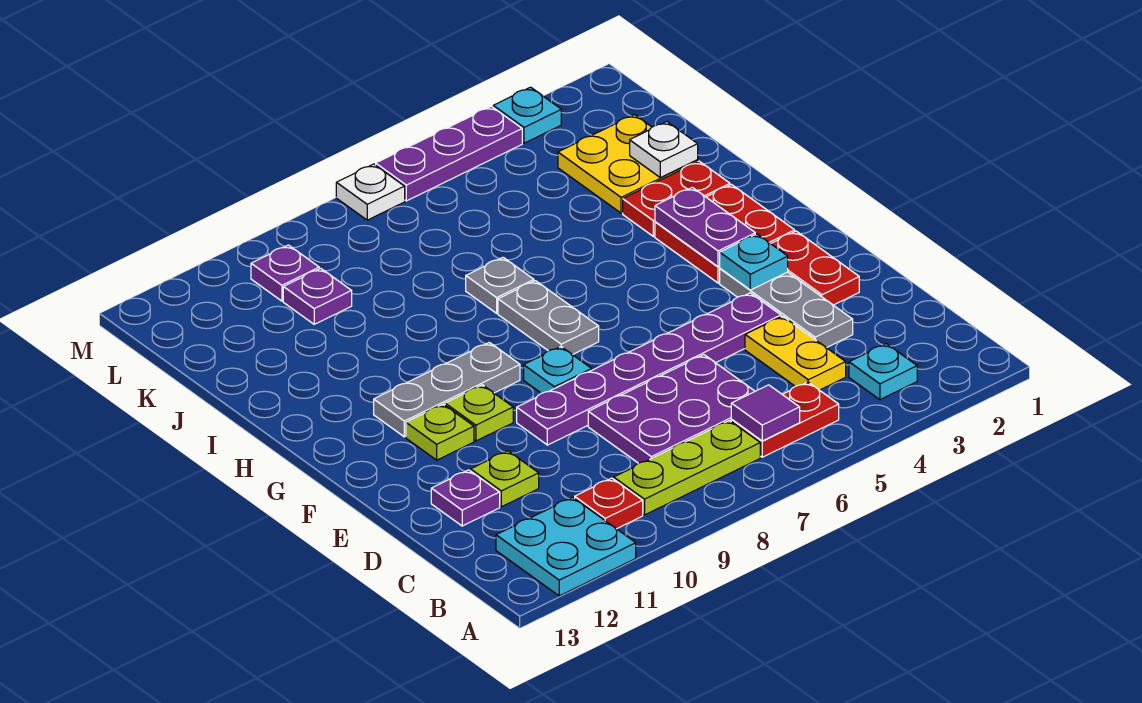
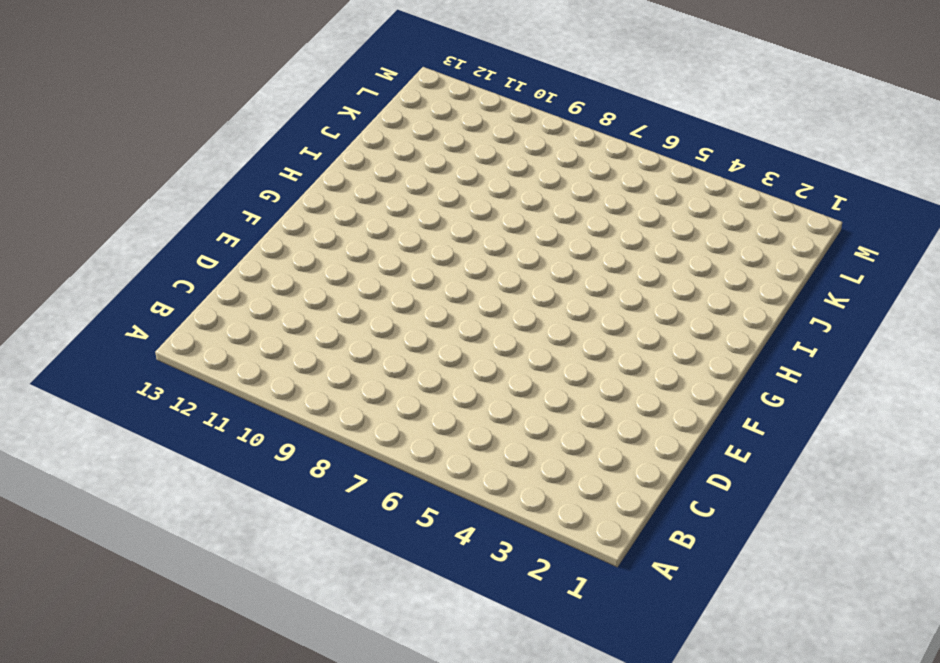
none -> cyan 2x2 plate [496,497,636,596]
none -> cyan 1x1 plate [849,344,917,400]
none -> red 1x2 plate [731,382,839,457]
none -> lime 1x3 plate [614,421,760,515]

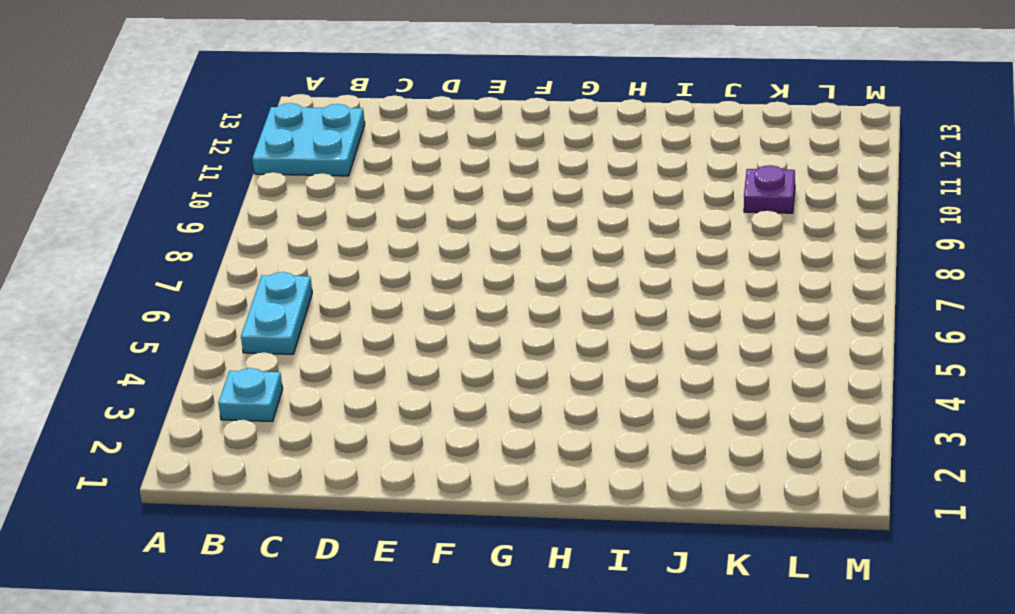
cyan 1x2 plate [241,272,312,354] -> red 1x2 plate [731,382,839,457]
none -> lime 1x3 plate [614,421,760,515]
none -> red 1x1 plate [575,478,643,529]
none -> yellow 1x2 plate [745,316,846,390]
none -> purple 2x3 plate [588,355,755,463]

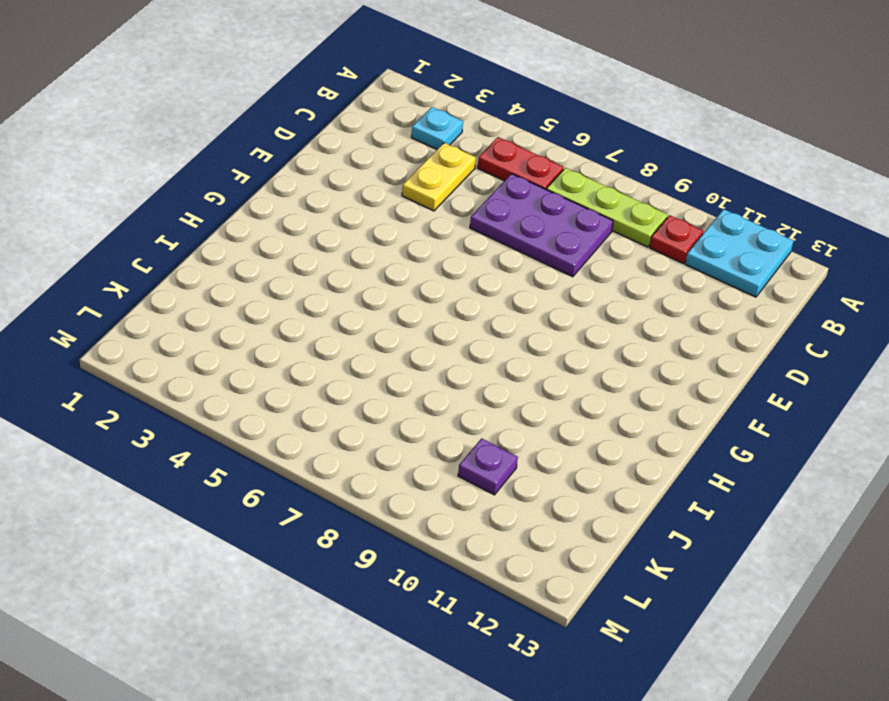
none -> grey 1x3 plate [720,269,853,348]
none -> lime 1x1 plate [471,451,539,507]
none -> purple 1x1 plate [431,470,500,526]
none -> red 1x2 plate [771,231,859,305]

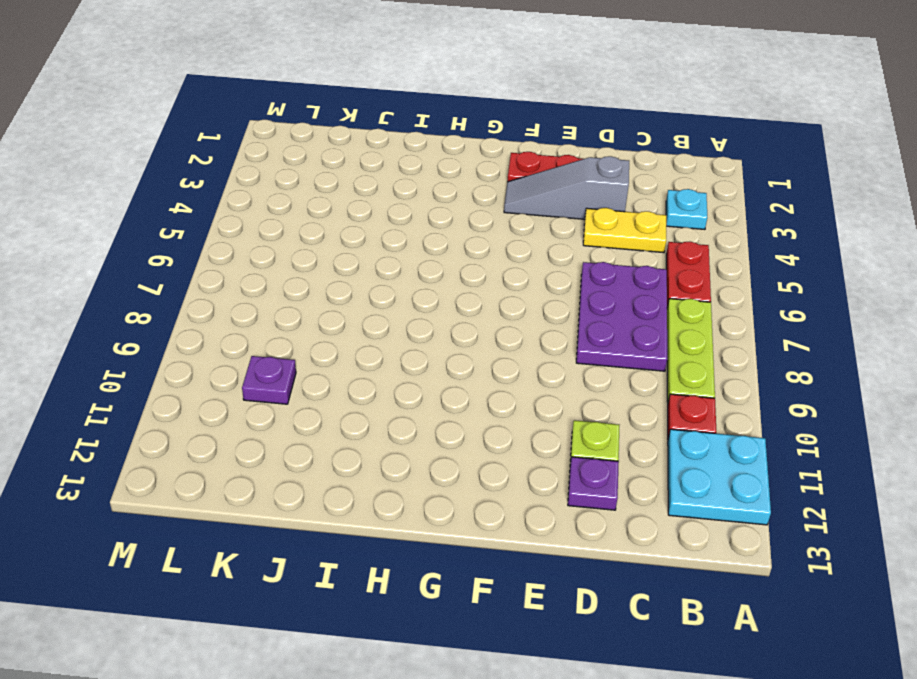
grey 1x3 slope [504,156,629,219] -> grey 1x3 plate [720,269,853,348]
none -> purple 1x6 plate [517,293,781,445]
none -> cyan 1x1 plate [524,347,592,393]
none -> lime 1x1 plate [445,385,513,441]
none -> lime 1x1 plate [406,404,474,460]

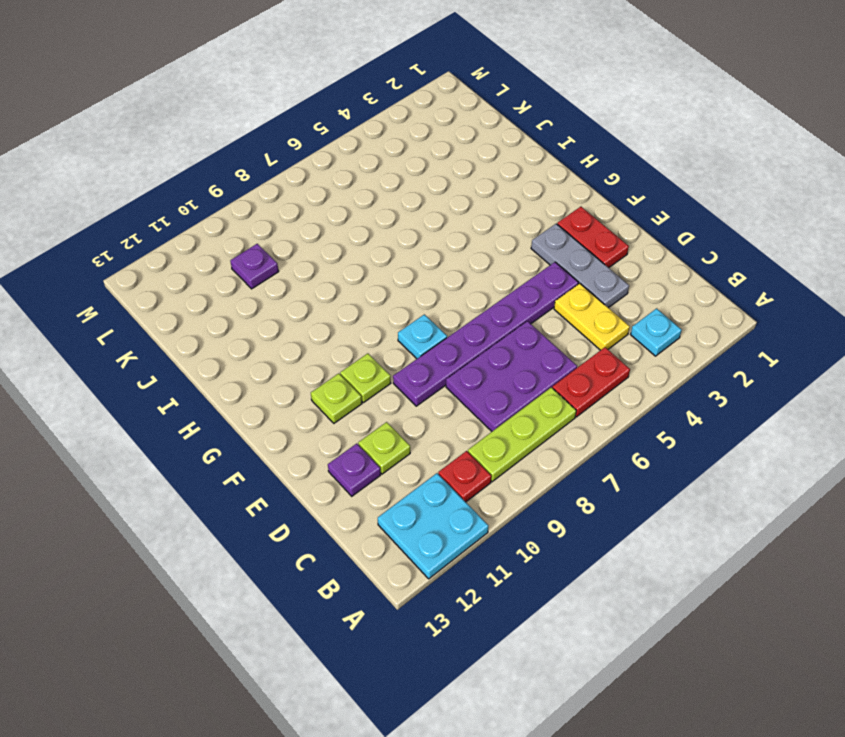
none -> red 2x2 plate [655,185,795,283]
none -> grey 1x2 plate [498,281,599,355]
none -> grey 1x3 plate [374,342,520,437]
none -> red 1x2 plate [623,161,730,237]

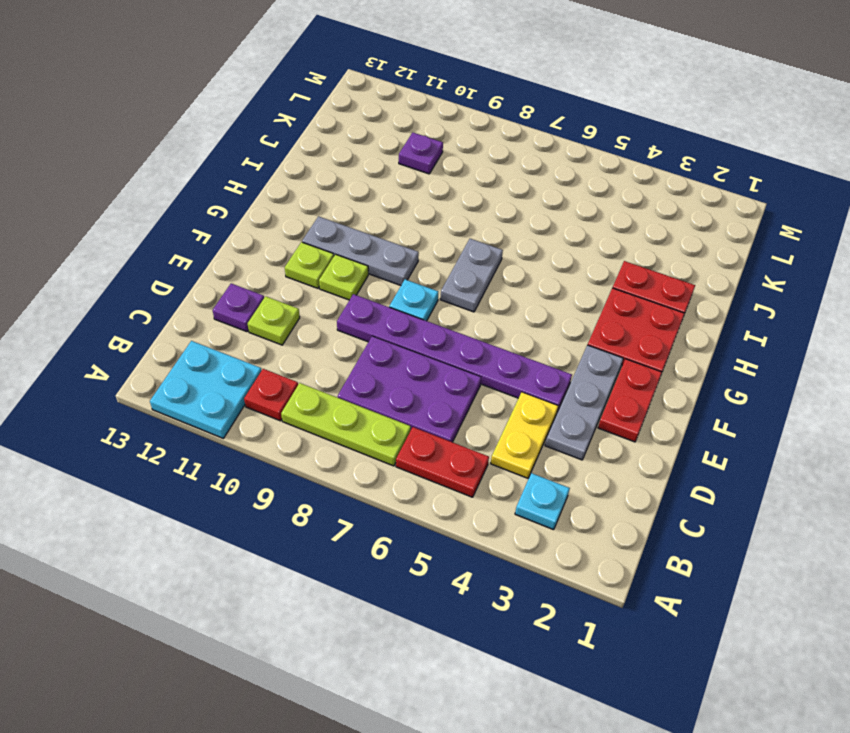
none -> grey 1x1 plate [466,257,534,313]
none -> yellow 2x2 plate [558,115,698,213]
none -> purple 1x1 plate [251,245,319,301]
none -> cyan 1x1 plate [493,87,561,143]

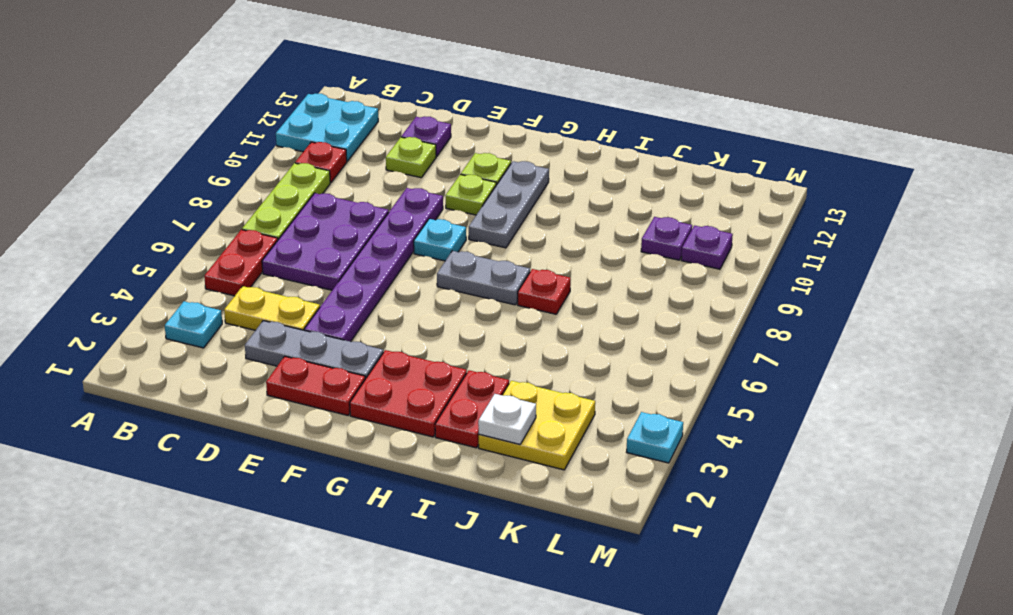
red 1x1 plate [518,269,571,314] -> grey 1x1 plate [466,257,534,313]
none -> purple 1x3 plate [376,106,522,201]
none -> white 1x1 plate [336,164,405,220]
none -> purple 1x1 tile [731,385,800,441]
none -> cyan 1x1 plate [720,234,788,290]

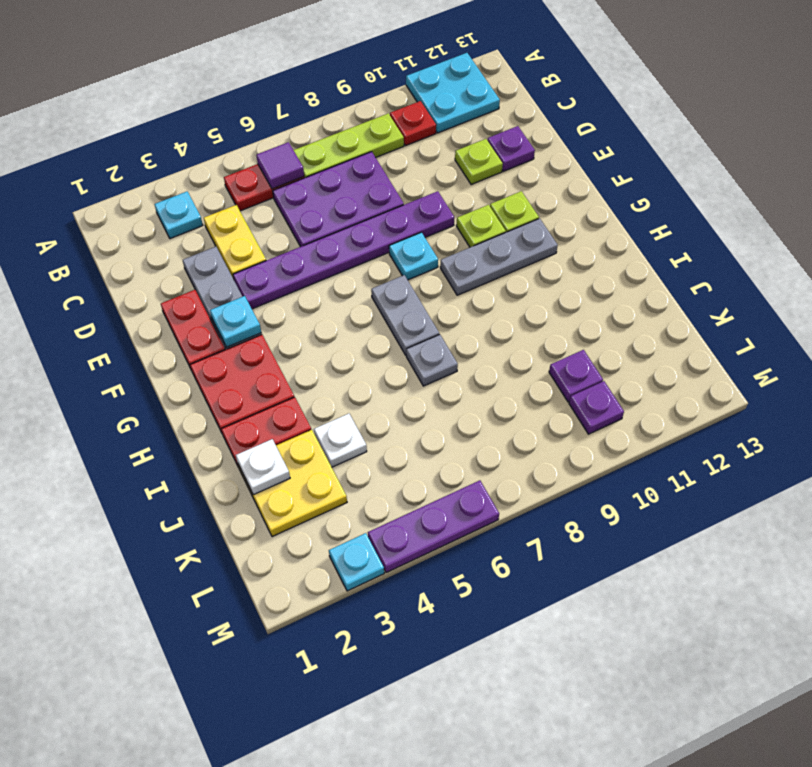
white 1x1 plate [314,414,367,467] -> white 1x1 plate moved to [336,164,405,220]
none -> purple 1x2 plate [655,187,755,267]

